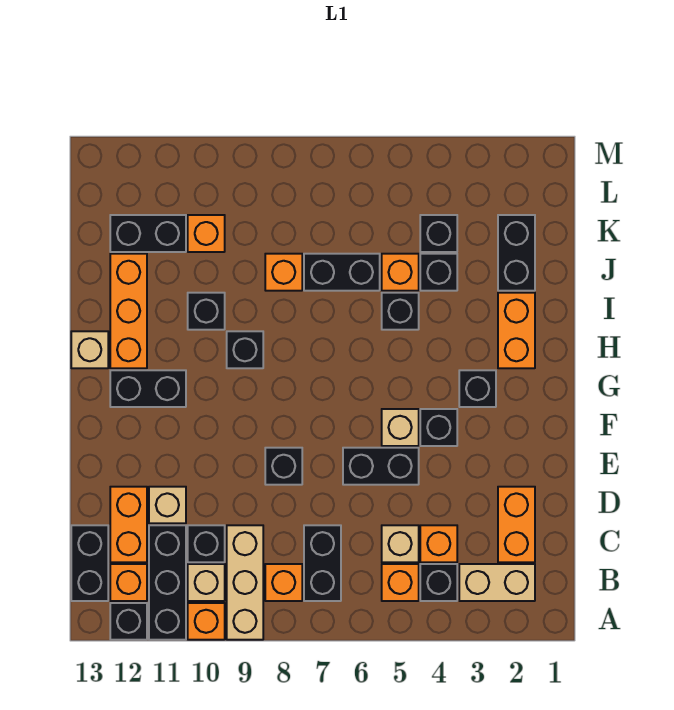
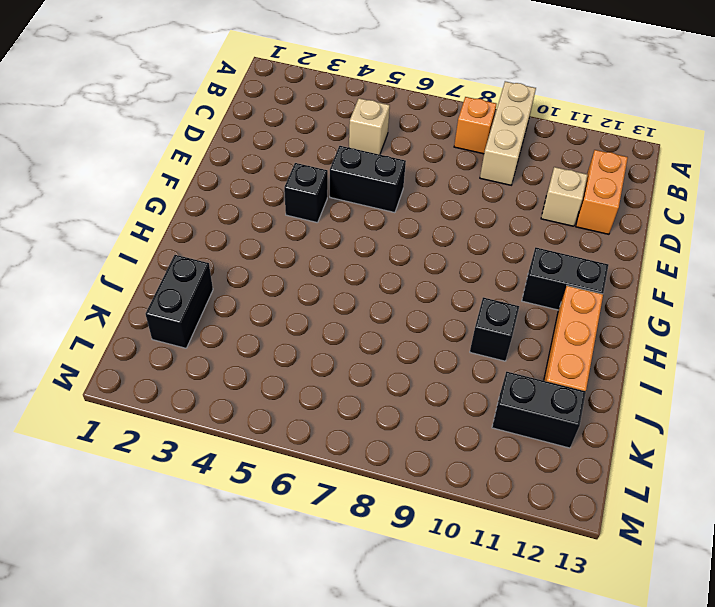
none -> orange 1x1 brick [188,603,225,640]
none -> black 1x3 brick [149,525,186,640]
none -> black 1x1 brick [110,603,147,640]
none -> tan 1x2 brick [459,564,535,601]

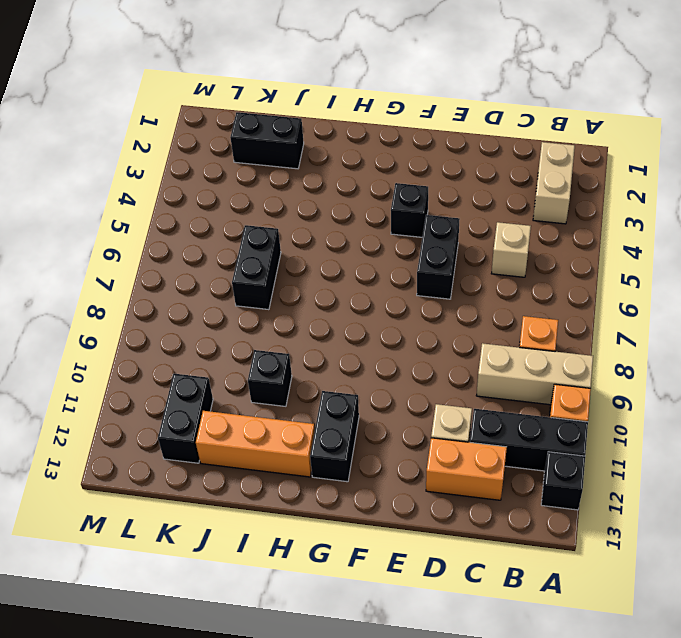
none -> black 1x1 brick [420,564,457,601]
none -> orange 1x1 brick [382,564,419,601]
none -> black 1x2 brick [304,525,341,601]
none -> tan 1x1 brick [188,564,225,601]

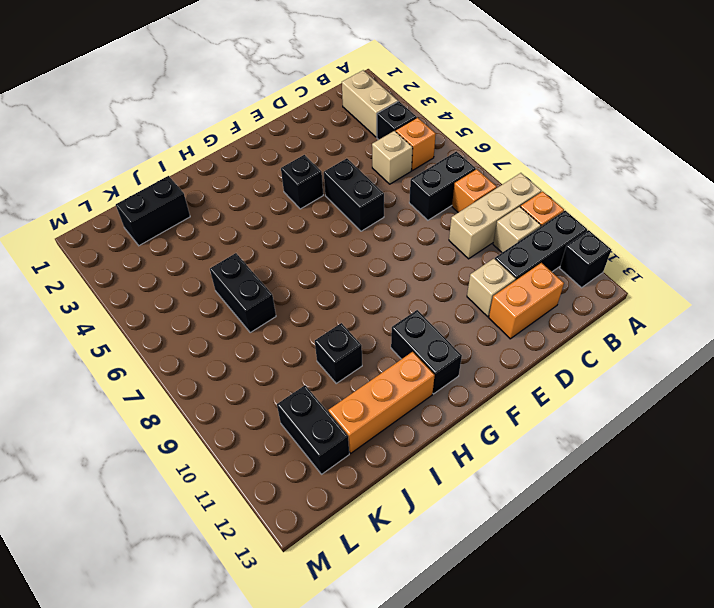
none -> orange 1x1 brick [110,564,147,601]
none -> black 1x2 brick [71,525,108,601]
none -> orange 1x2 brick [498,487,535,562]
none -> orange 1x1 brick [420,525,457,562]

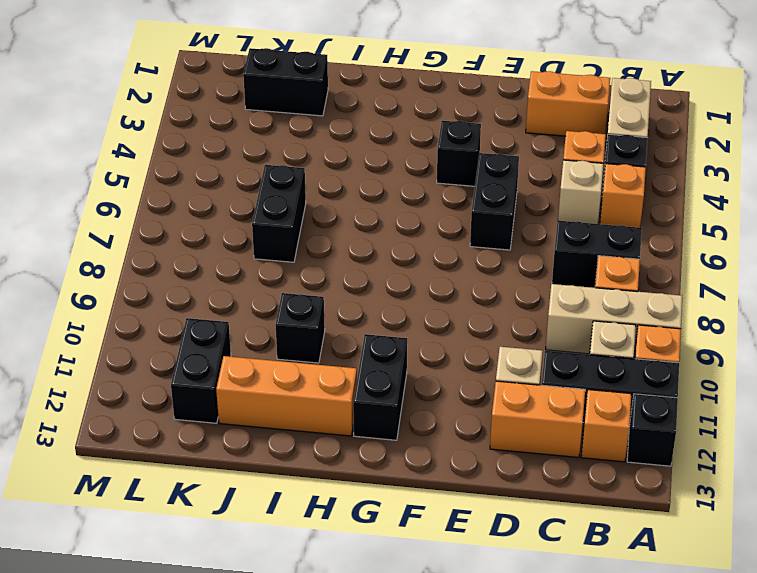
none -> black 1x2 brick [71,525,108,601]
none -> black 1x1 brick [188,525,225,562]
none -> black 1x1 brick [265,448,302,485]
none -> tan 1x1 brick [382,409,419,446]

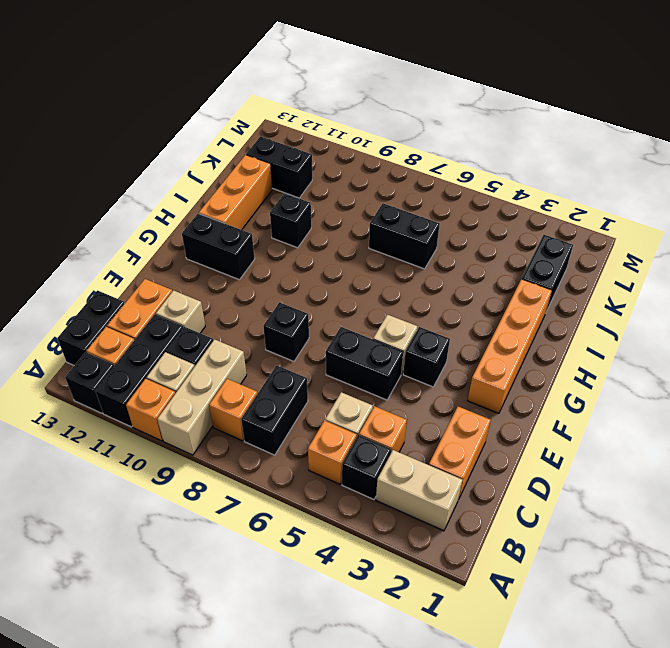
orange 1x4 brick [468,279,552,413] -> orange 1x2 brick [498,293,535,368]
none -> black 1x1 brick [459,370,496,407]
none -> black 1x1 brick [227,331,263,368]
none -> tan 1x1 brick [71,331,108,368]
none -> black 1x1 brick [382,293,419,330]

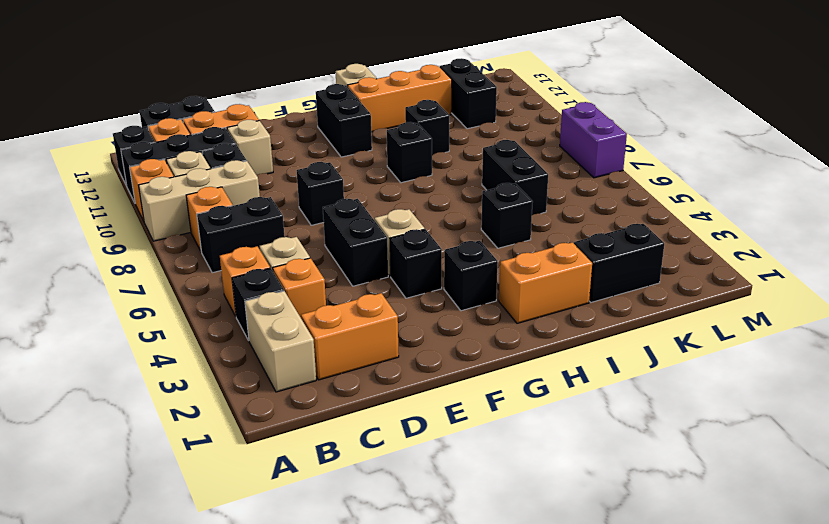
purple 1x2 brick [560,102,627,178] -> none
none -> black 1x1 brick [420,254,457,291]
none -> orange 1x1 brick [382,254,419,291]
none -> orange 1x1 brick [265,254,302,291]
none -> black 1x1 brick [420,215,457,252]

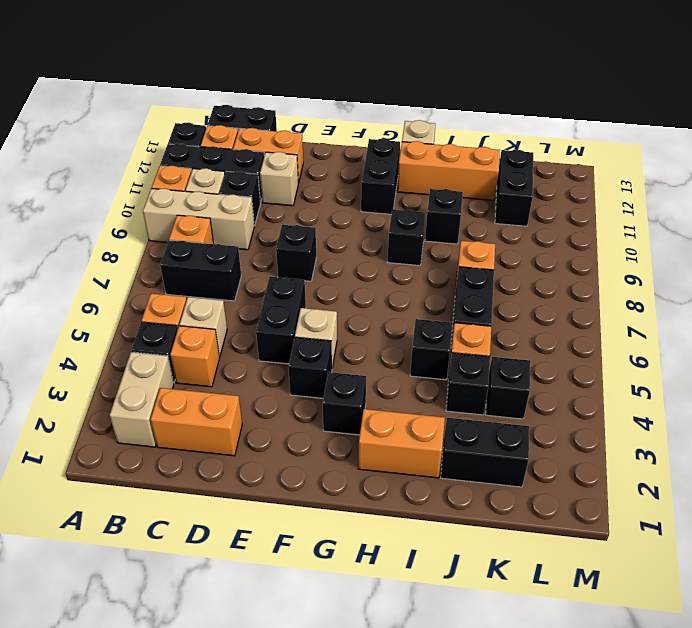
none -> orange 1x1 brick [188,215,225,252]

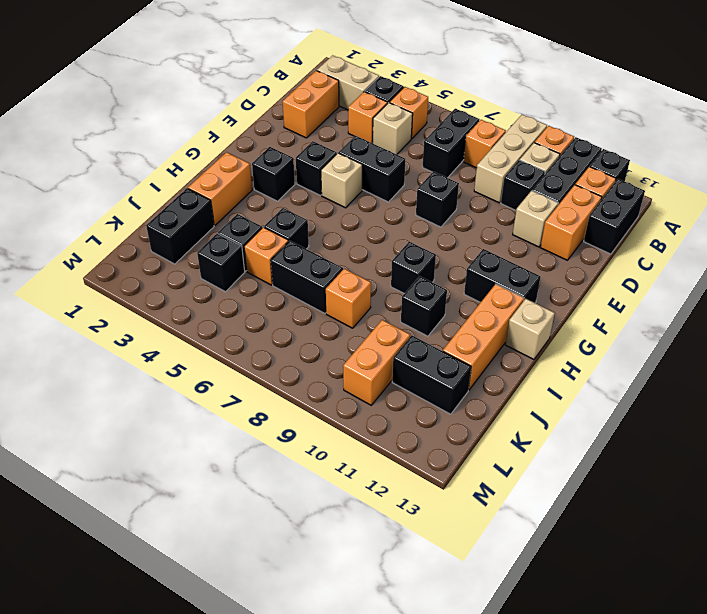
orange 1x2 brick [343,320,410,405] -> orange 1x1 brick [188,215,225,252]

